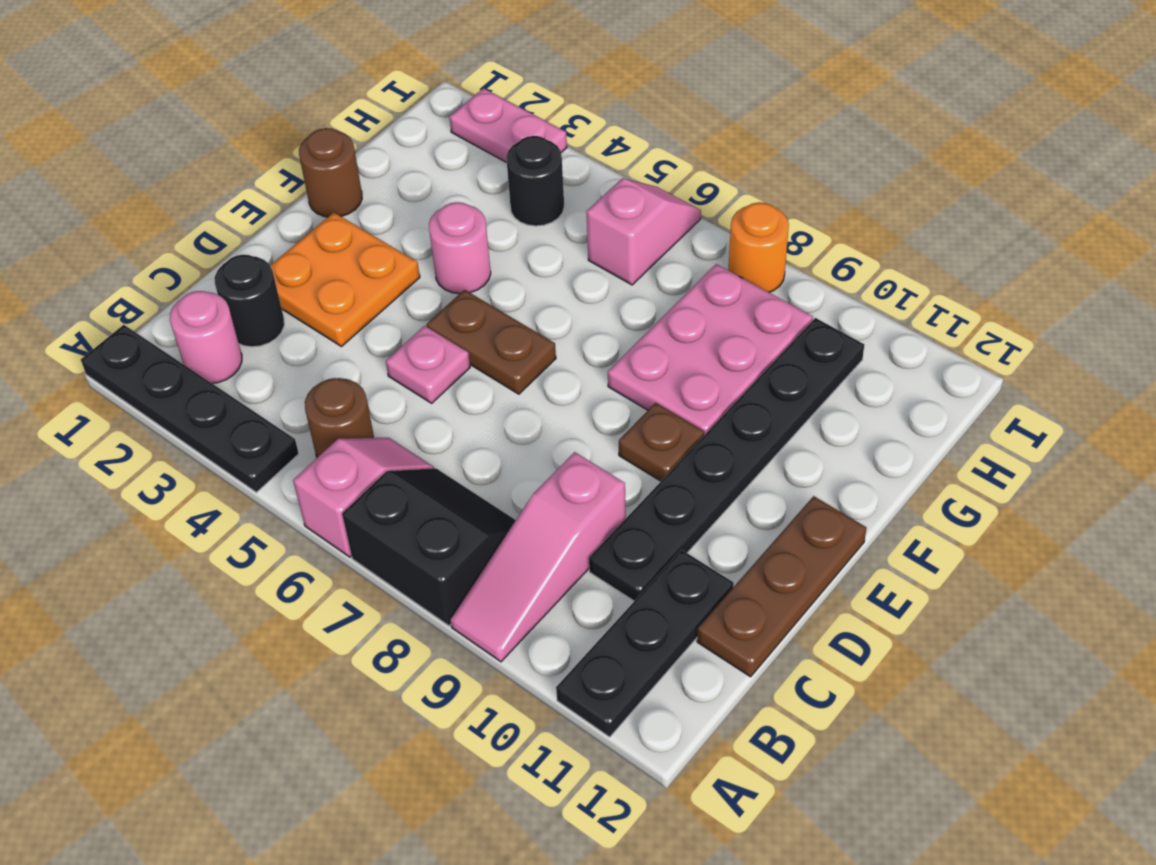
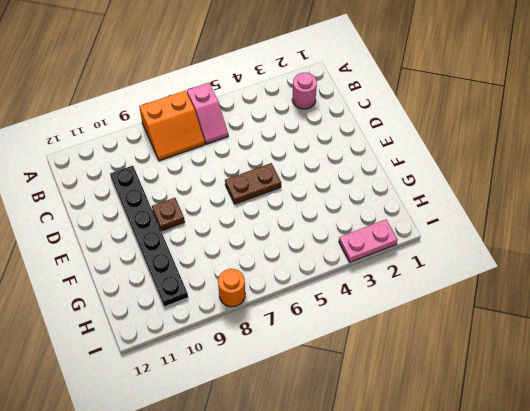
orange 2x2 slope [139,90,205,161] -> black 2x2 slope [342,468,516,626]
none -> black 1x4 plate [81,325,299,492]
none -> pink 1x3 slope [450,452,626,662]
none -> black 1x3 plate [556,550,734,737]

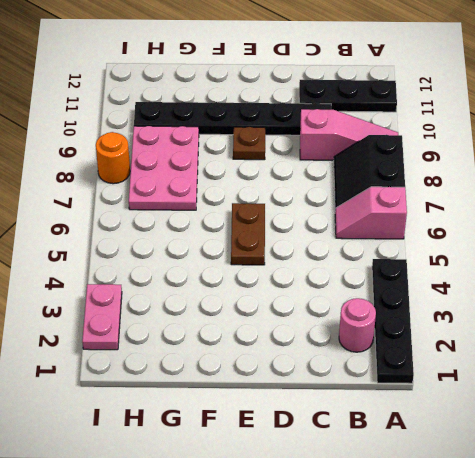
pink 2x3 plate [129,126,199,210] -> pink 2x3 plate turned to [608,264,813,435]
none -> brown 1x1 round brick [305,378,374,458]
none -> black 1x1 round brick [215,255,284,347]
none -> brown 1x3 plate [697,496,867,677]

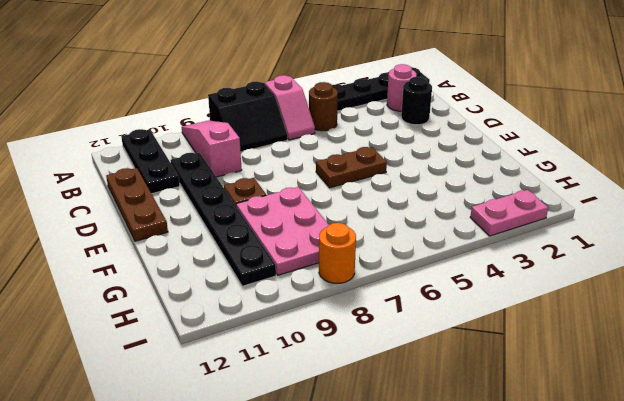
none -> orange 2x2 plate [270,213,420,347]
none -> pink 1x1 plate [386,326,470,403]
none -> brown 1x1 round brick [299,128,362,217]

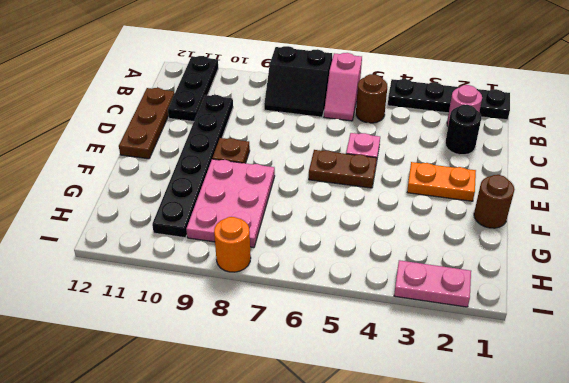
orange 1x2 plate [407,162,476,201] -> orange 2x2 plate [270,213,420,347]
none -> pink 1x3 slope [450,452,626,662]
none -> pink 1x1 round brick [429,202,491,294]
none -> black 1x1 round brick [506,136,564,226]

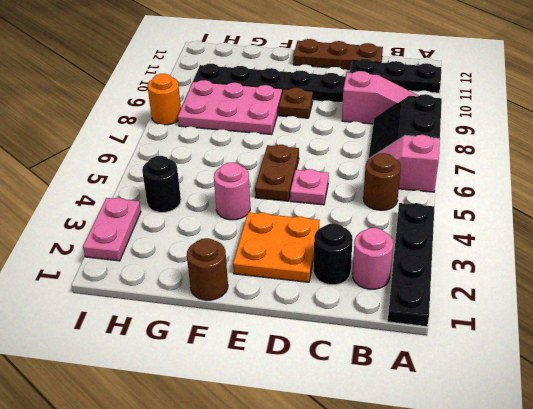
none -> pink 1x2 slope [586,178,701,285]

